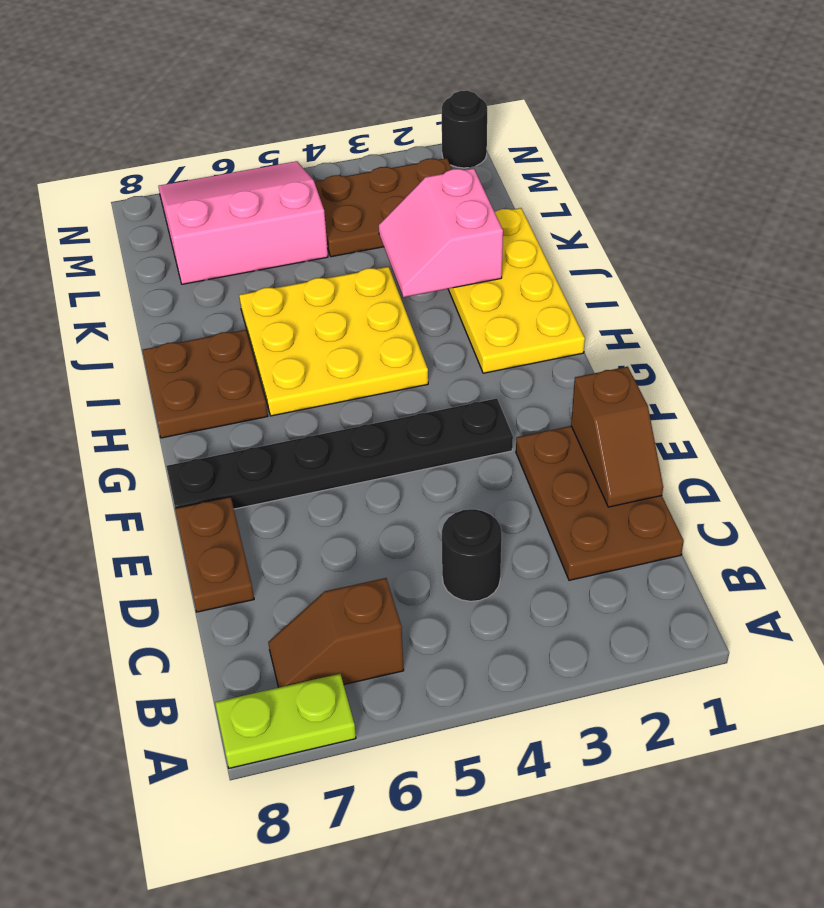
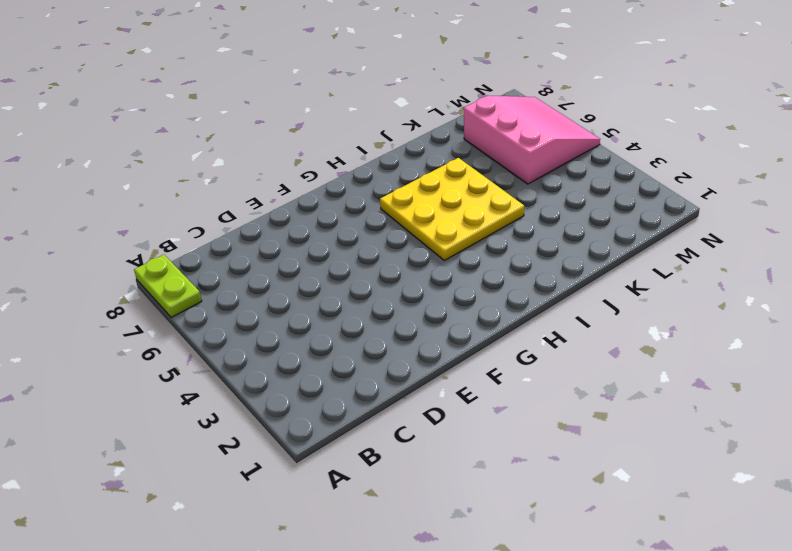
none -> brown 1x2 slope [268,578,404,687]
none -> brown 2x3 plate [516,426,684,580]
none -> black 1x1 round brick [442,509,502,601]

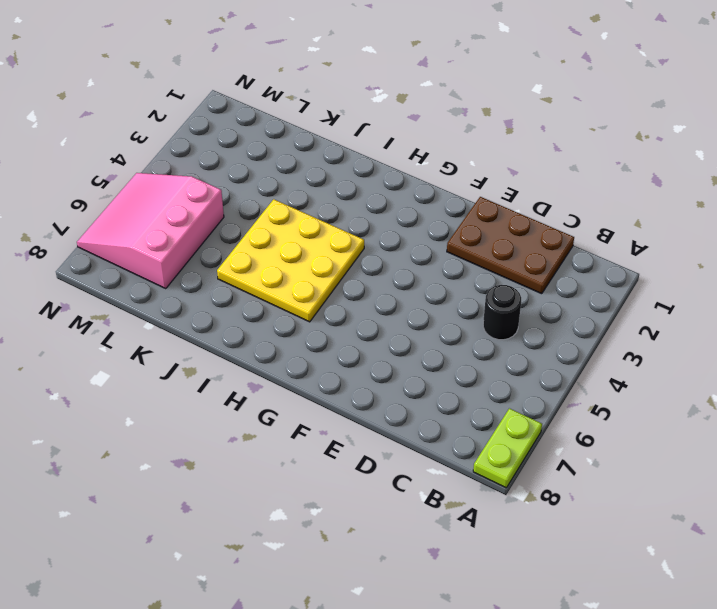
none -> brown 1x2 slope [268,578,404,687]
none -> brown 1x2 plate [175,497,254,612]
none -> black 1x6 plate [166,398,513,509]

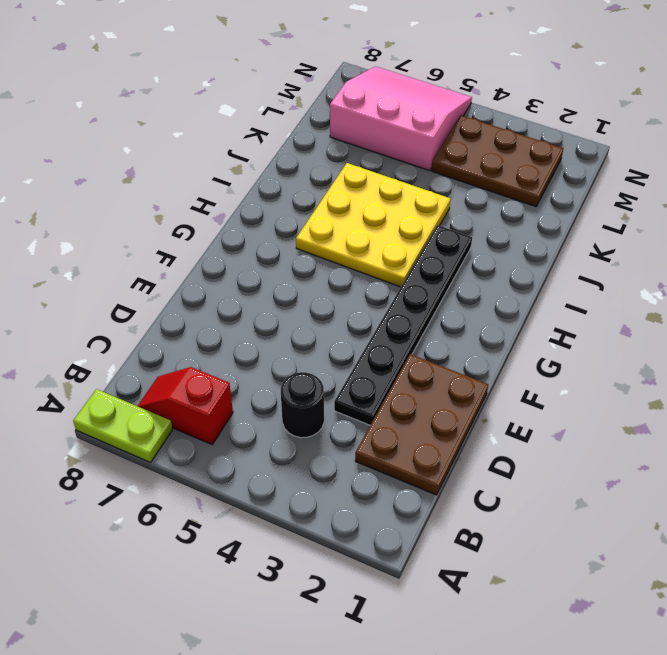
red 1x2 slope [138,367,233,444] -> brown 1x2 slope [268,578,404,687]
black 1x6 plate [334,225,472,425] -> black 1x6 plate turned to [166,398,513,509]
none -> brown 1x2 plate [175,497,254,612]
none -> yellow 2x4 plate [448,208,585,373]
none -> brown 2x2 plate [143,330,268,438]

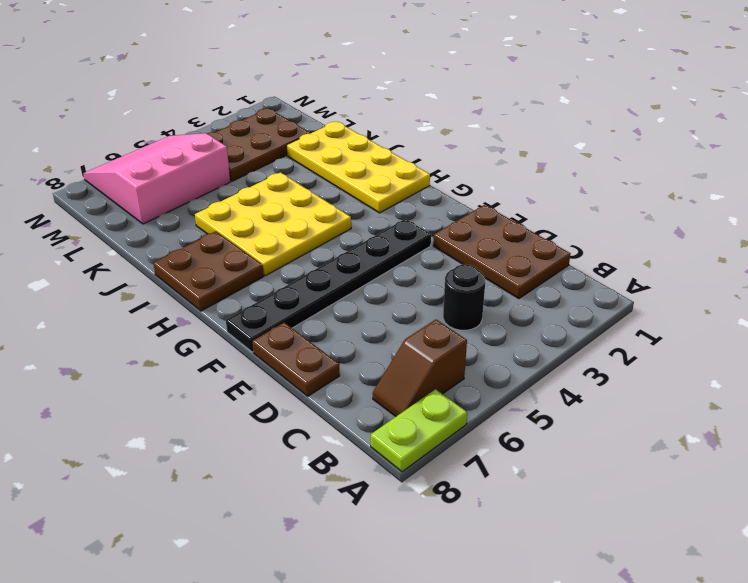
none -> black 1x1 round brick [442,91,487,168]
none -> brown 1x2 slope [571,367,663,507]
none -> pink 2x2 slope [379,168,503,297]

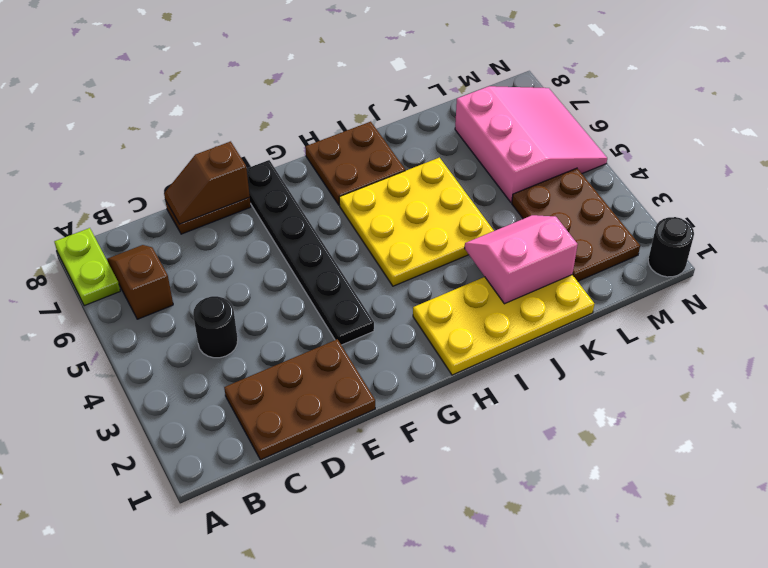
brown 1x2 slope [164,141,250,224] -> brown 1x2 slope moved to [571,367,663,507]

